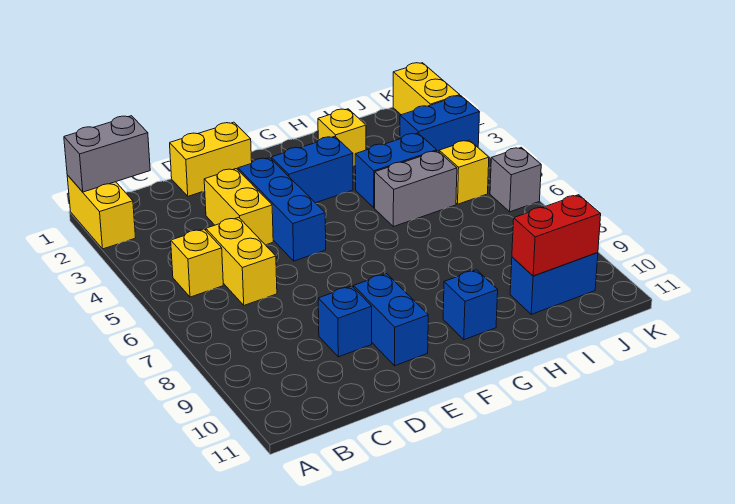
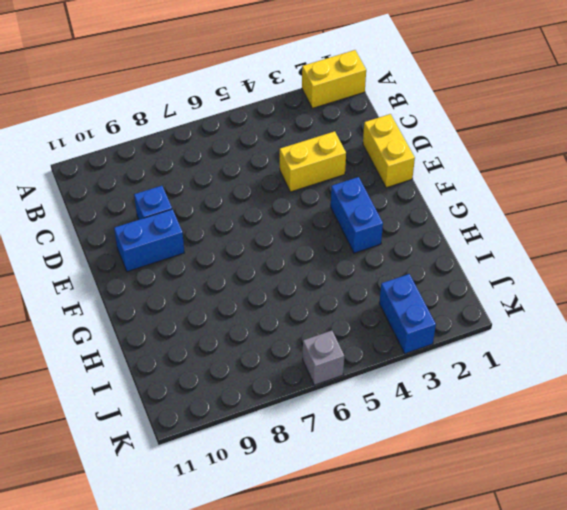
none -> yellow 1x1 brick [171,229,223,297]
none -> yellow 1x2 brick [206,217,277,305]
none -> blue 1x3 brick [238,158,326,261]

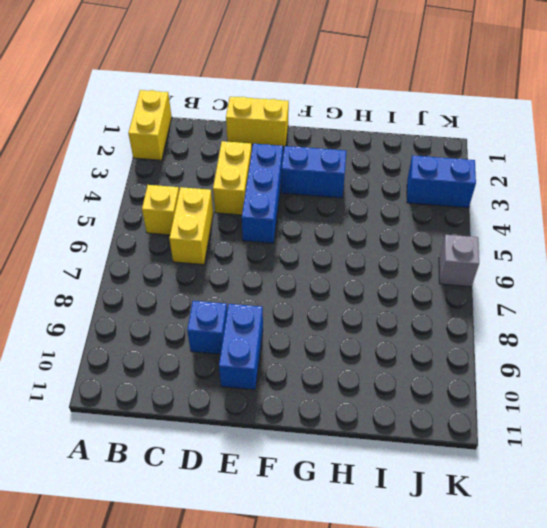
none -> blue 1x1 brick [443,270,498,340]
none -> yellow 1x1 brick [318,109,366,165]
none -> blue 1x2 brick [355,133,437,208]

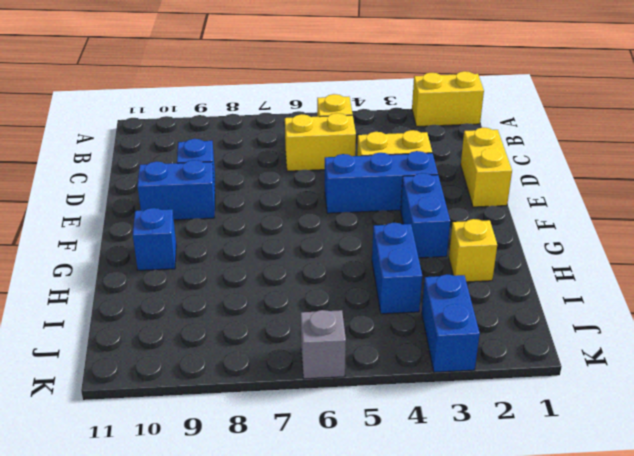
none -> grey 1x2 brick [375,151,457,227]
none -> blue 1x2 brick [510,253,598,314]
none -> yellow 1x1 brick [439,140,489,204]

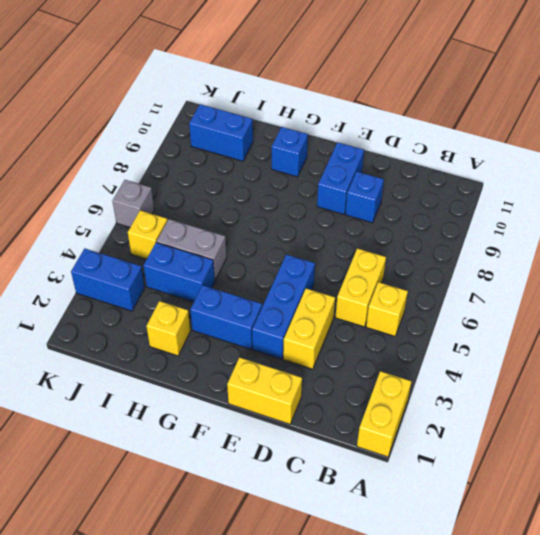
none -> yellow 1x2 brick [393,63,460,115]
none -> grey 1x2 brick [64,116,150,192]
none -> red 1x2 brick [512,195,601,276]

